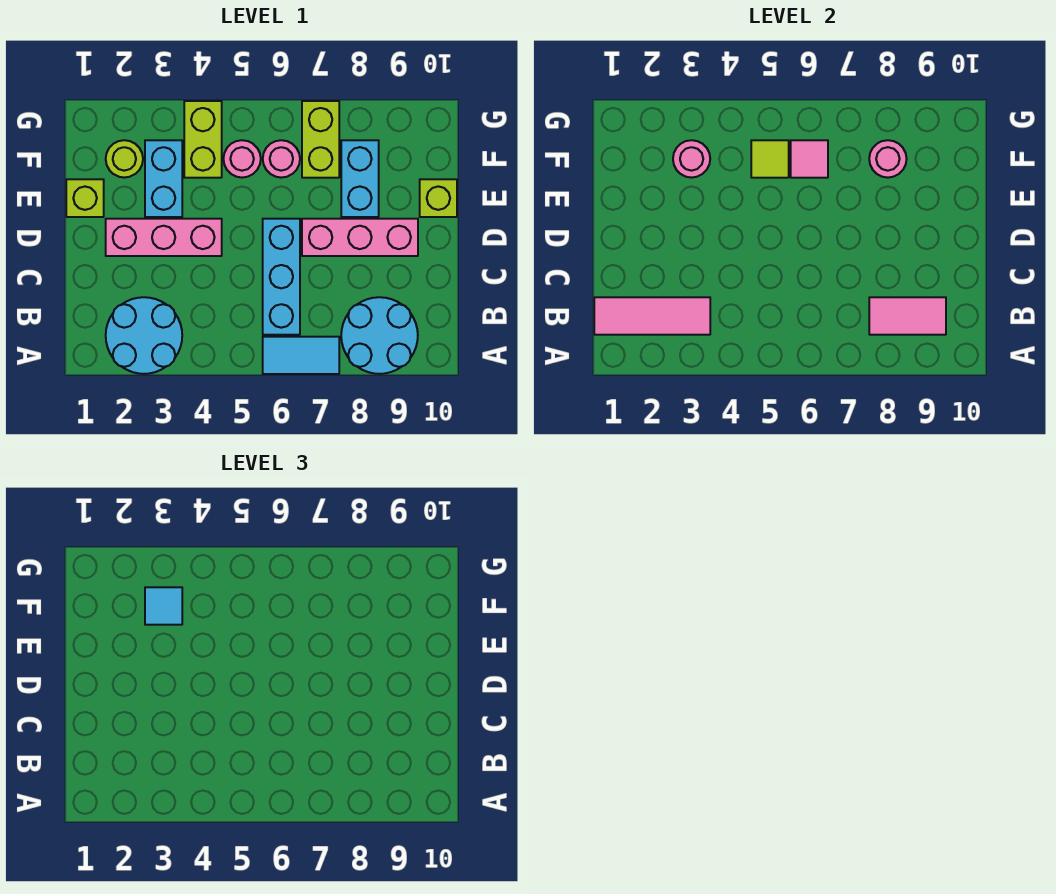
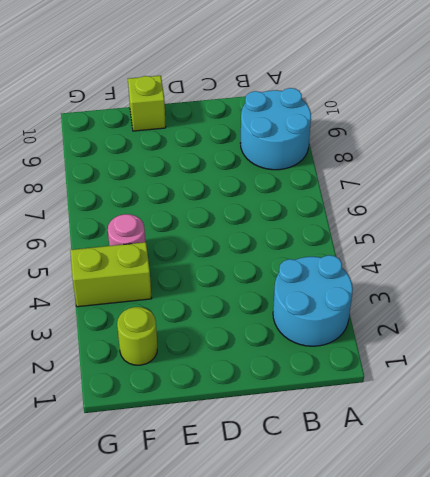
none -> cyan 1x2 tile [263,337,339,374]
none -> cyan 1x3 brick [263,219,300,335]
none -> pink 1x3 brick [106,219,222,256]

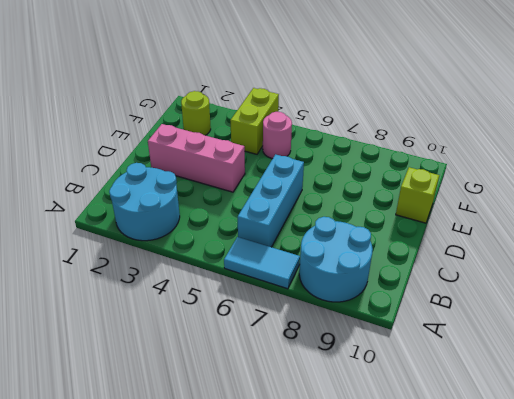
none -> pink 1x3 brick [302,219,418,256]
none -> lime 1x1 brick [66,179,104,217]
none -> cyan 1x2 brick [145,140,182,217]

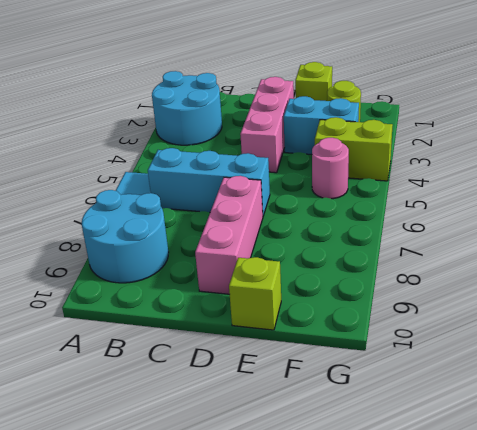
none -> cyan 1x2 brick [341,140,379,217]
none -> pink 1x1 round brick [263,140,300,178]
none -> lime 1x2 brick [302,101,339,178]

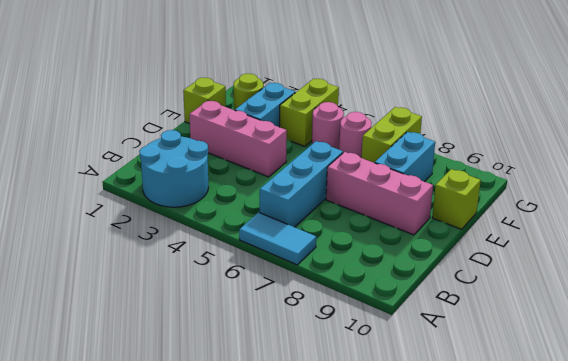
none -> cyan 2x2 round brick [341,297,418,374]
none -> pink 1x3 tile [594,297,710,335]
none -> pink 1x2 tile [869,297,946,335]

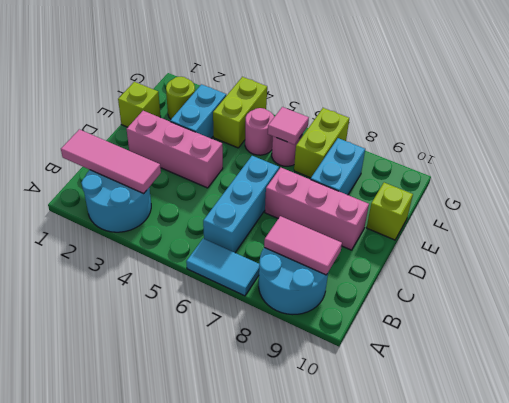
none -> pink 1x1 round brick [673,140,710,178]
none -> lime 1x1 tile [751,140,789,178]
none -> pink 1x1 round brick [869,140,907,178]

